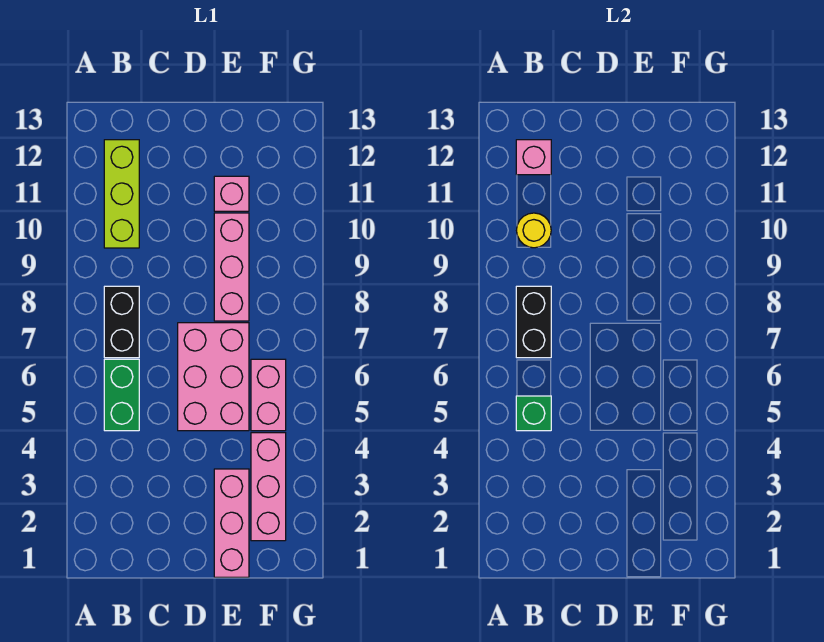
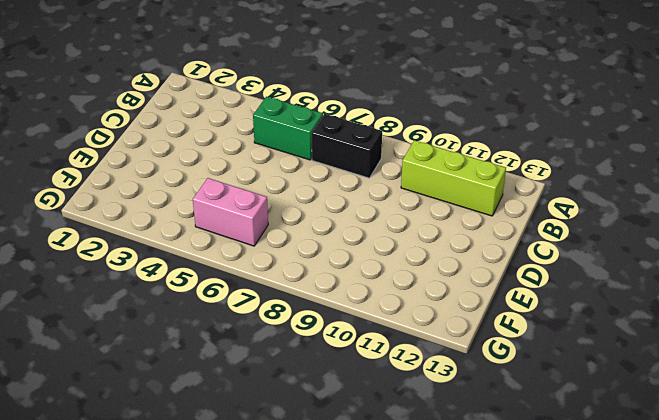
none -> pink 2x3 brick [178,323,249,431]
none -> pink 1x3 brick [214,469,249,577]
none -> pink 1x3 brick [214,213,249,321]

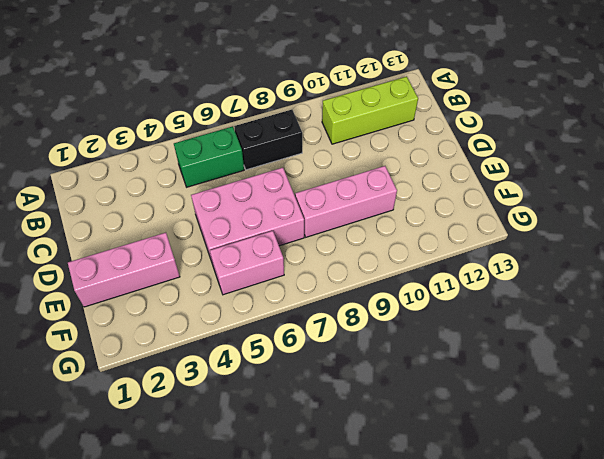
none -> pink 1x1 brick [214,176,249,211]
none -> pink 1x3 brick [251,433,286,541]
none -> green 1x1 brick [516,396,551,431]

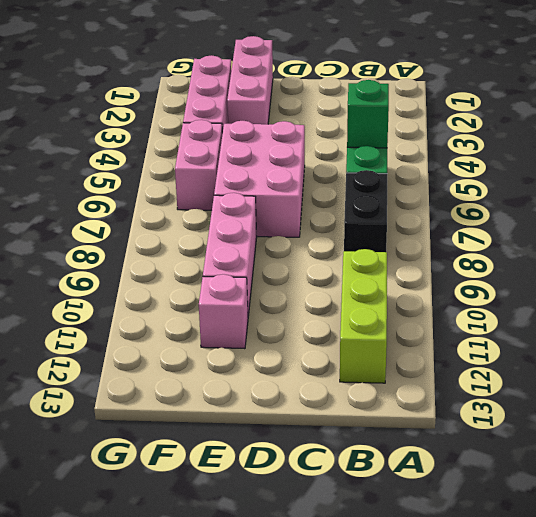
none -> black 1x2 brick [516,286,551,358]
none -> yellow 1x1 round brick [517,213,551,248]
none -> pink 1x1 brick [516,140,551,175]

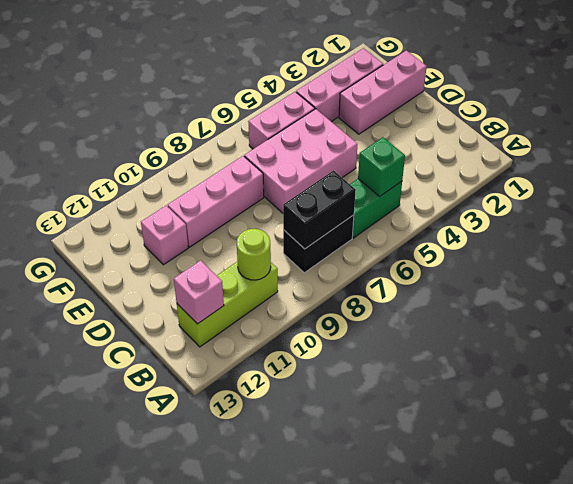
lime 1x1 round brick [237,229,271,280] -> yellow 1x1 round brick [517,213,551,248]

